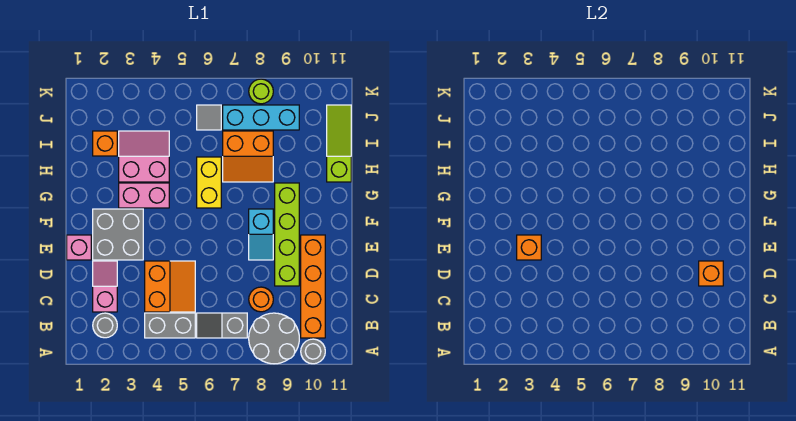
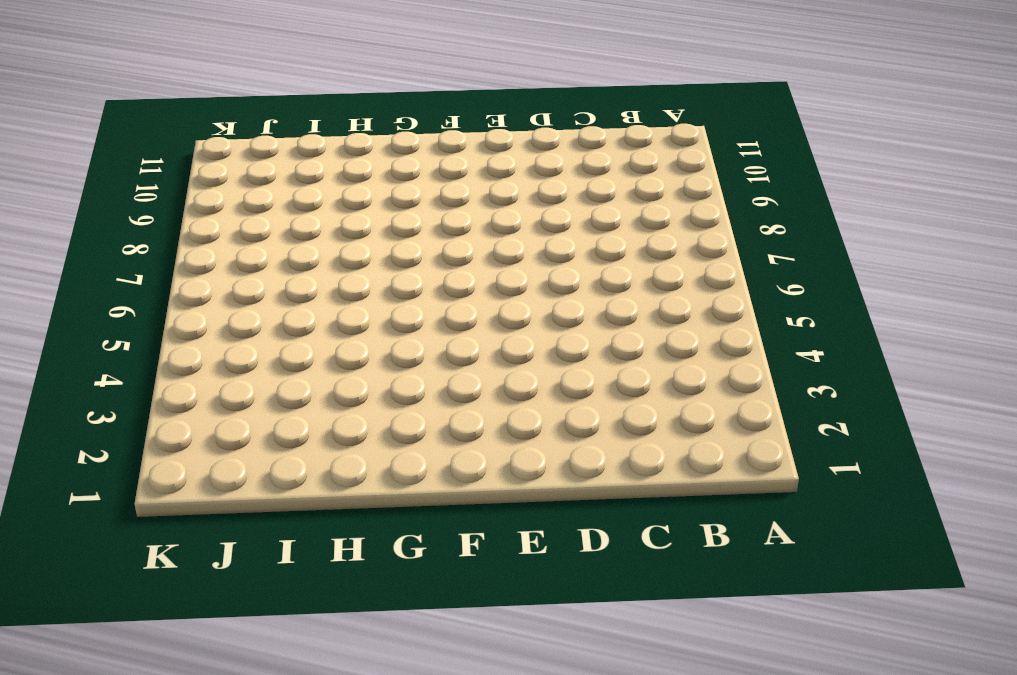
none -> grey 2x2 round brick [249,313,299,364]
none -> grey 1x1 round brick [301,339,325,364]
none -> grey 1x1 round brick [93,313,117,338]

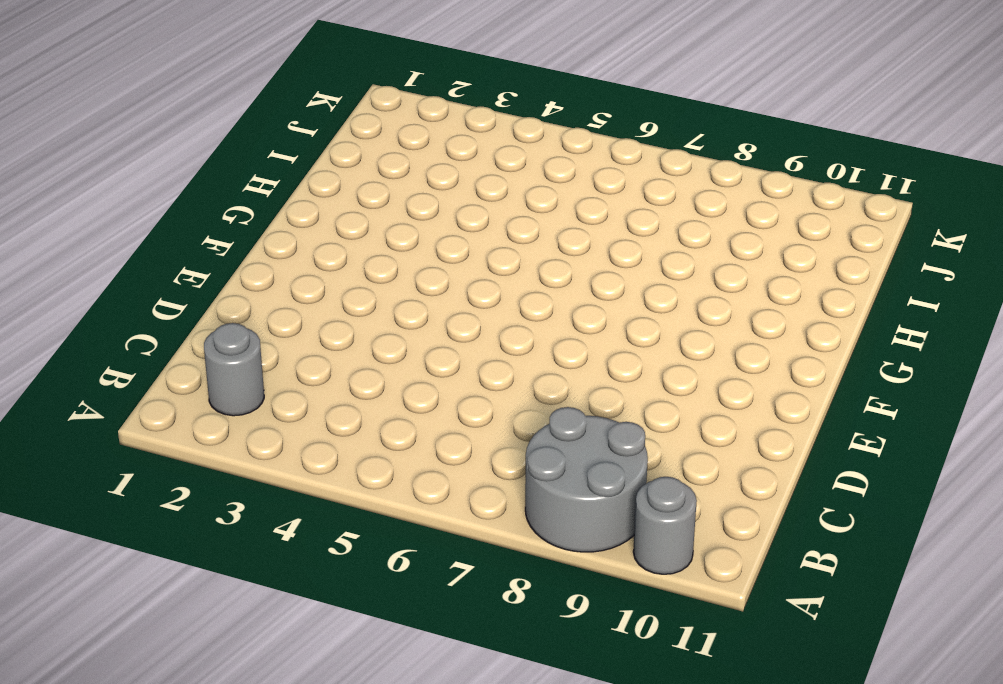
none -> grey 1x2 brick [145,313,195,338]
none -> grey 1x2 slope [197,313,247,338]
none -> orange 1x4 brick [301,235,325,338]

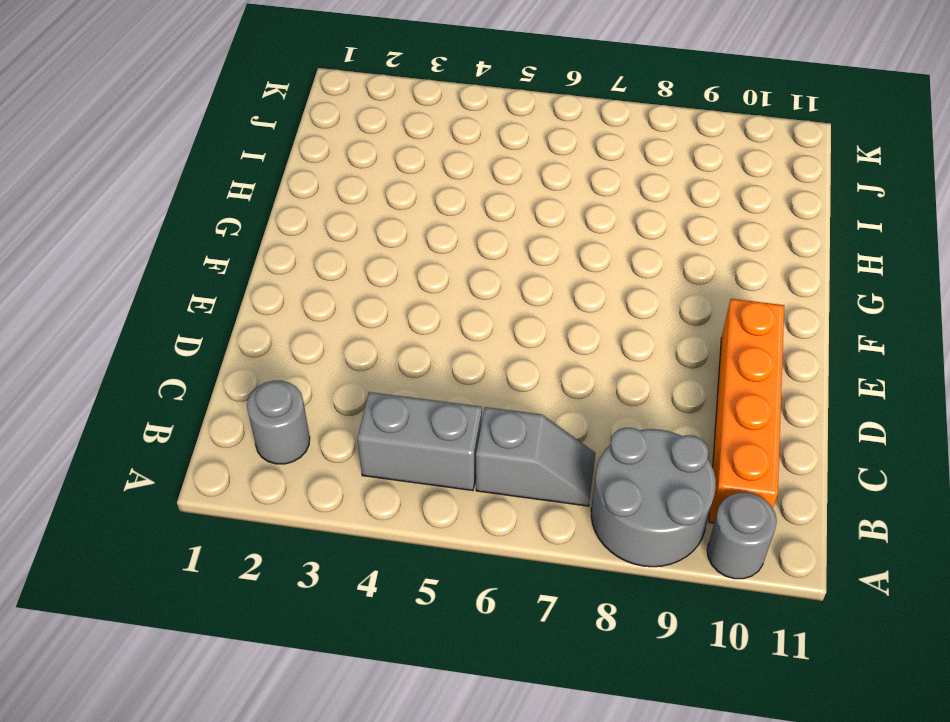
grey 1x2 slope [476,407,595,506] -> grey 1x2 slope turned to [197,313,247,338]
none -> pink 1x2 slope [93,261,117,312]
none -> orange 2x2 slope [145,261,195,312]
none -> orange 1x1 round brick [249,287,273,312]

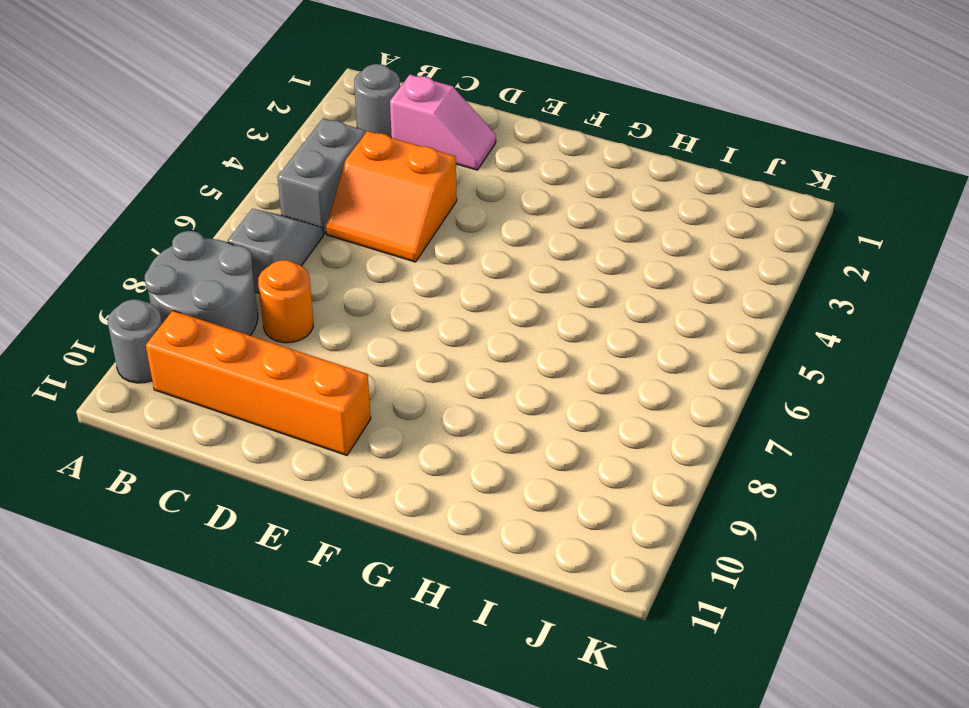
none -> lime 1x4 brick [275,183,299,286]
none -> pink 1x1 brick [67,235,91,260]
none -> grey 2x2 brick [93,209,143,260]

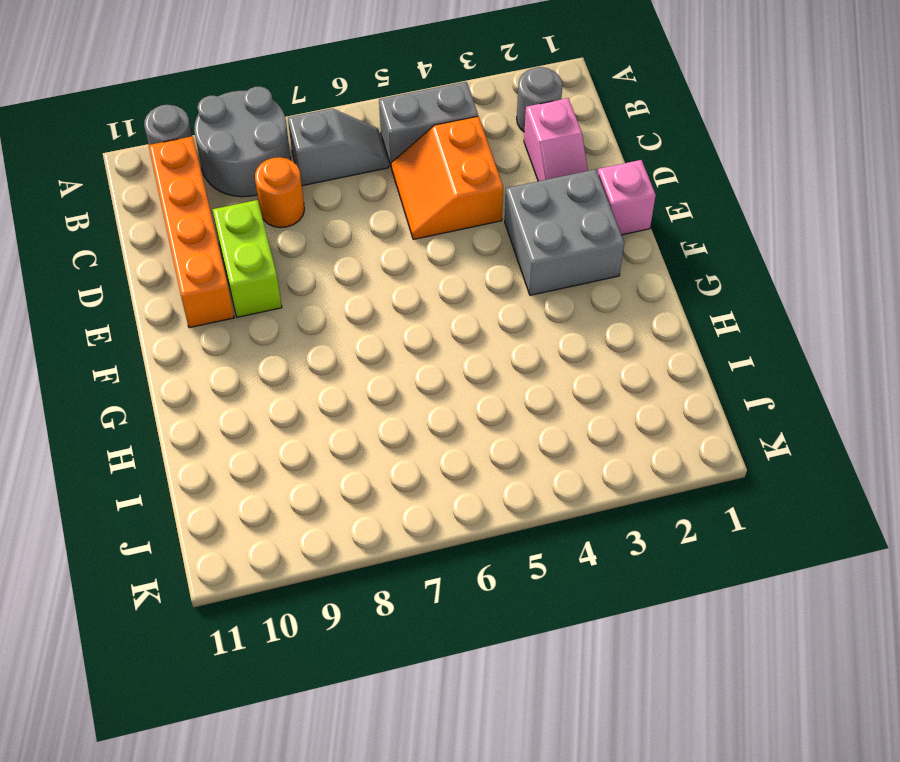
lime 1x2 brick [213,200,282,317] -> lime 1x4 brick [275,183,299,286]
none -> cyan 1x2 slope [249,209,273,260]
none -> pink 1x2 brick [119,183,169,208]
none -> yellow 1x2 brick [197,157,221,208]

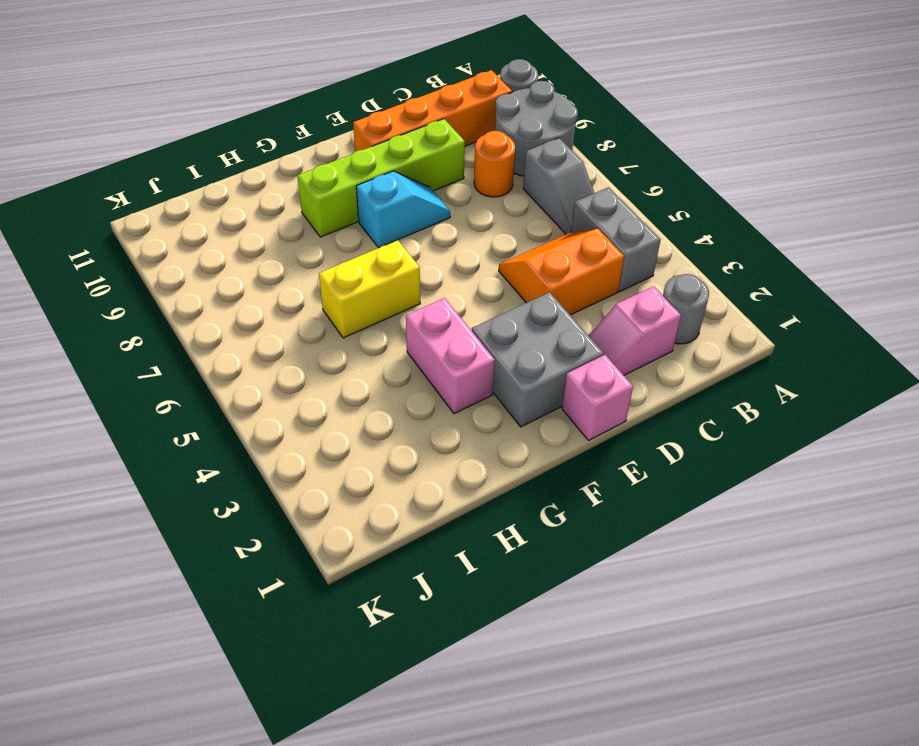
none -> pink 2x2 slope [119,131,169,182]
none -> orange 2x2 slope [223,131,273,182]
none -> lime 1x3 slope [327,105,351,182]

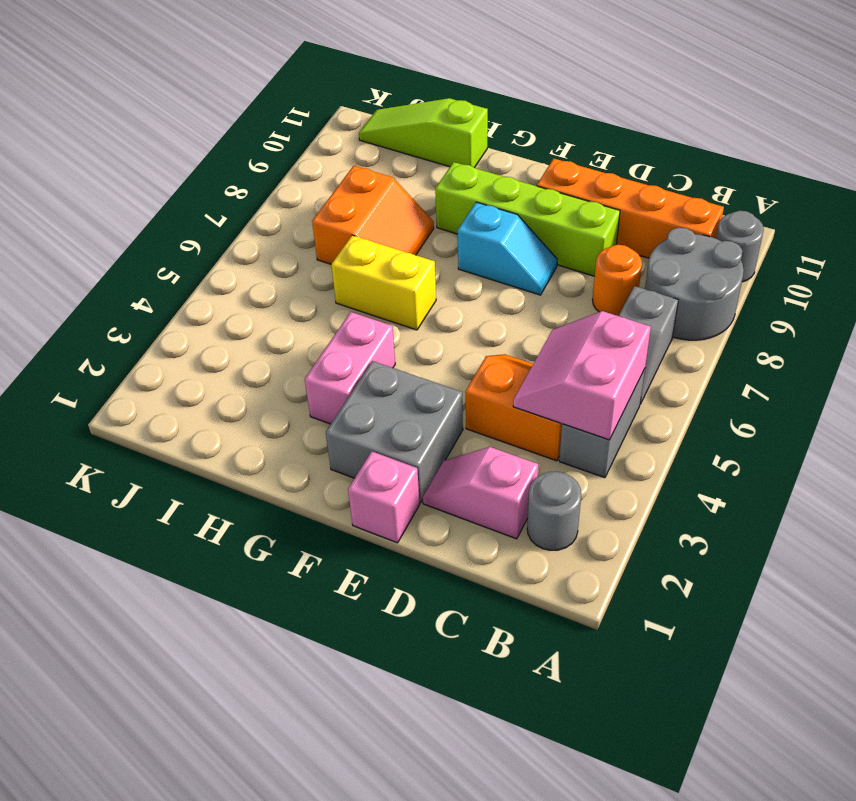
pink 2x2 slope [513,311,651,440] -> pink 2x2 slope moved to [119,131,169,182]
none -> orange 1x1 brick [93,131,117,156]
none -> grey 1x1 tile [197,105,221,130]
none -> cyan 1x3 brick [223,105,299,130]

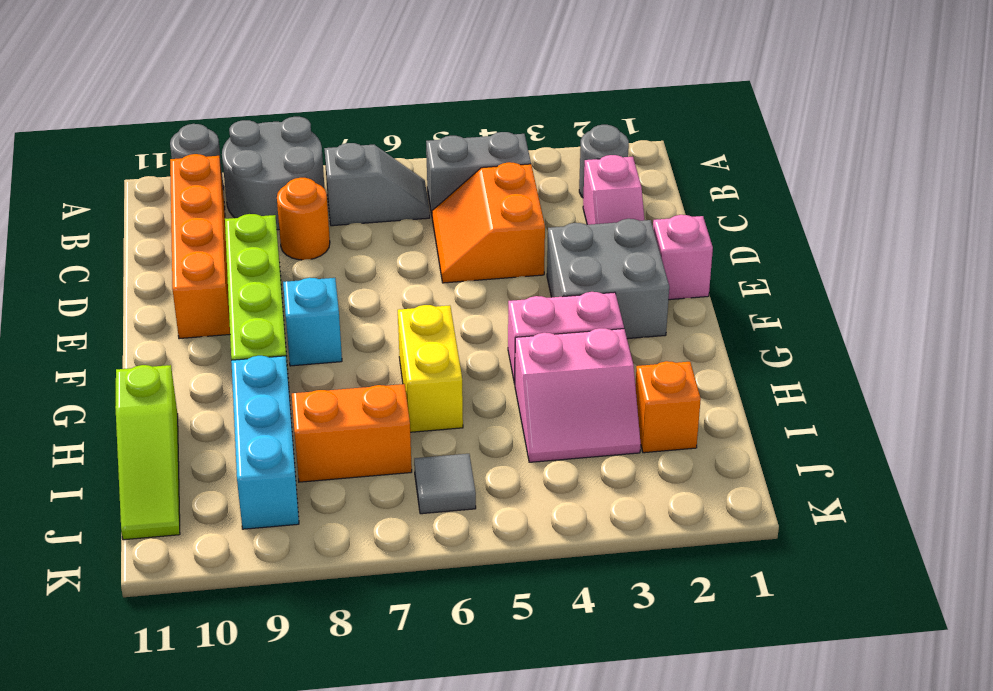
cyan 1x3 brick [231,356,299,529] -> cyan 1x3 brick turned to [223,105,299,130]
none -> lime 1x1 round brick [249,79,273,104]
none -> orange 1x1 brick [699,261,723,286]
none -> orange 1x1 brick [517,235,541,260]

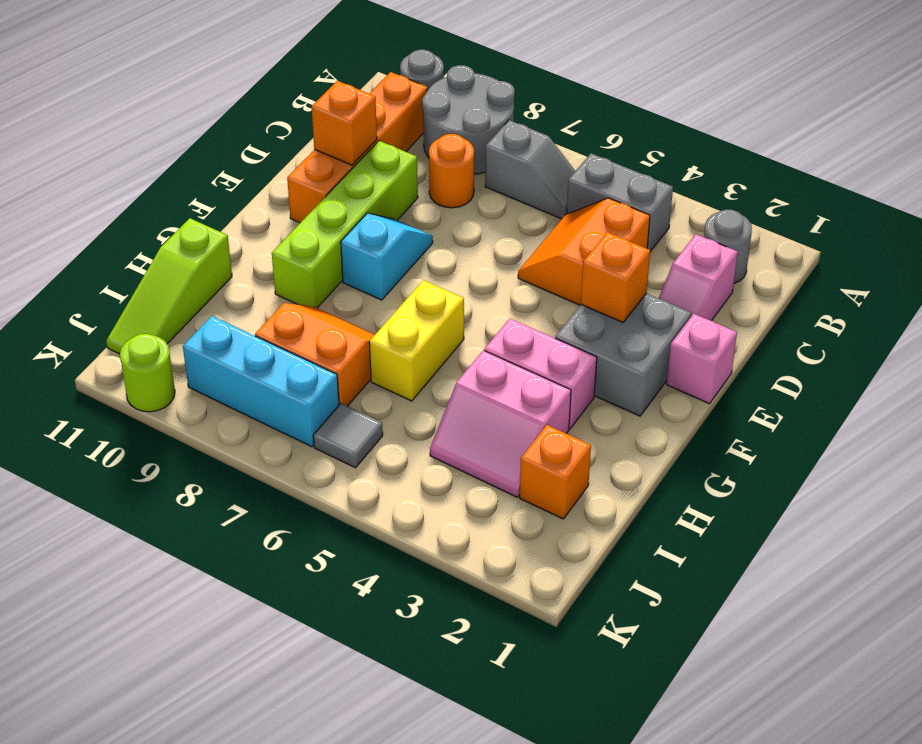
lime 1x1 round brick [120,334,175,412] -> lime 1x1 round brick moved to [249,79,273,104]

